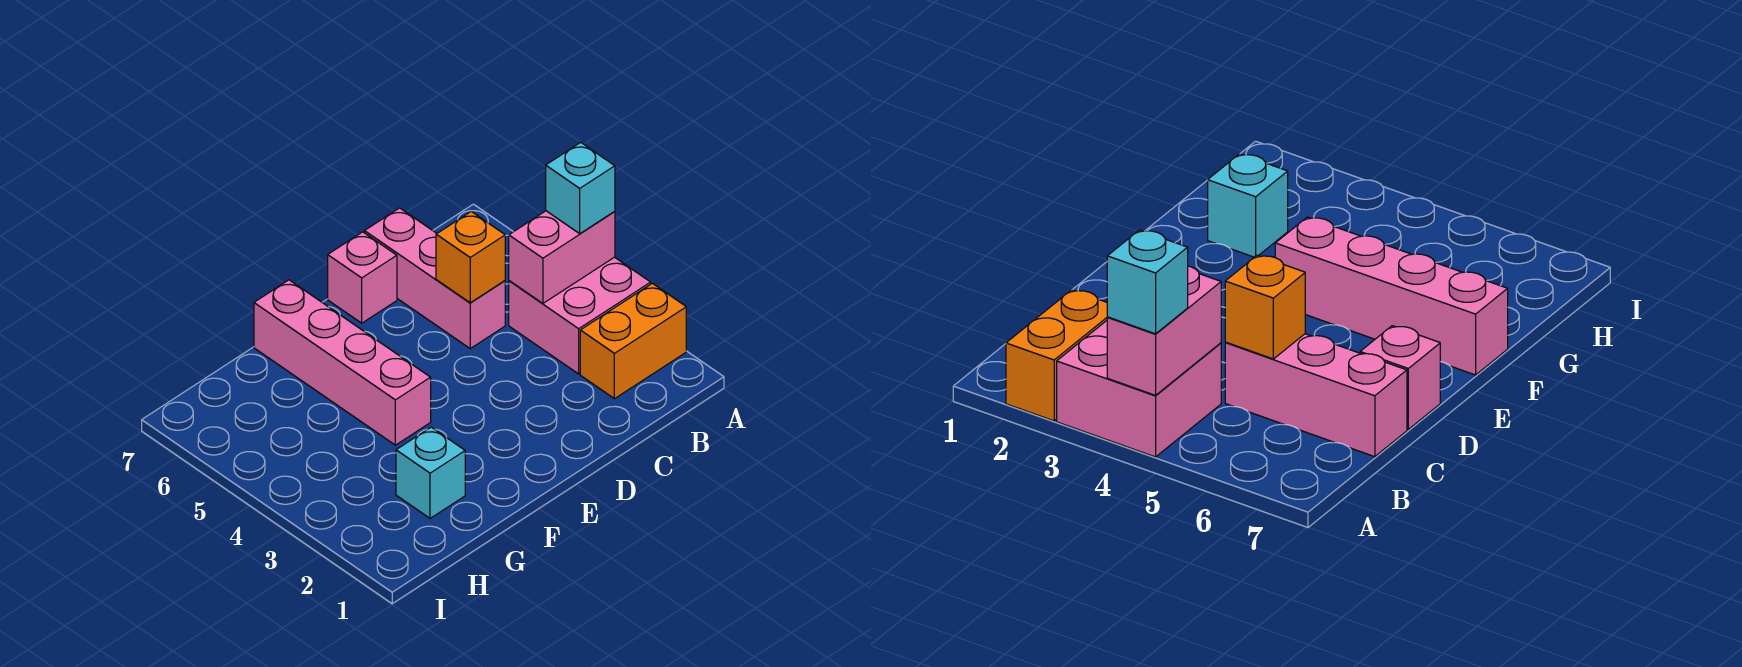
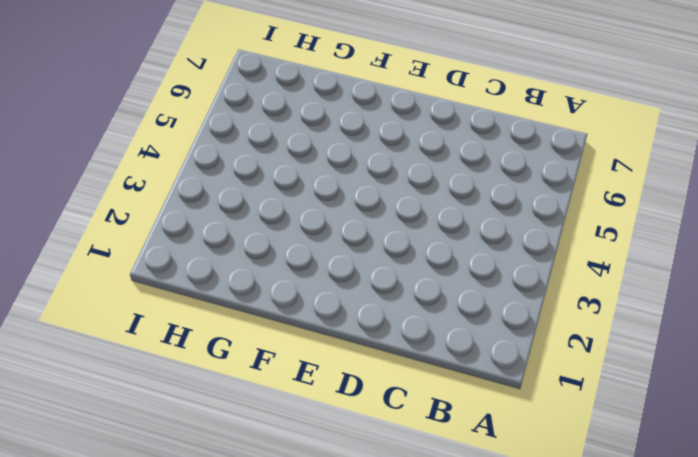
none -> orange 1x2 brick [580,283,686,399]
none -> pink 2x2 brick [509,257,651,374]

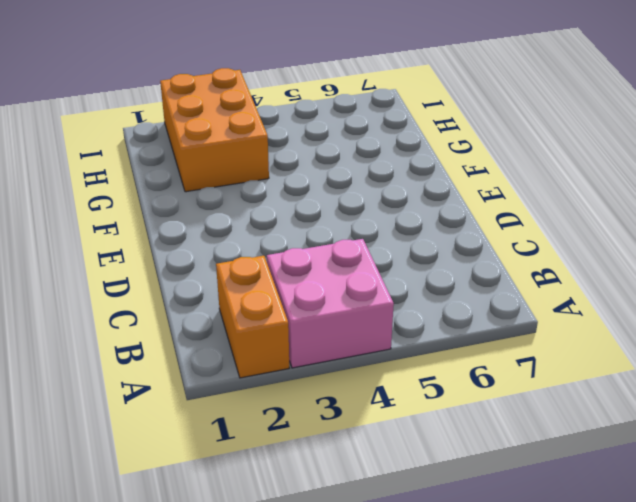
orange 2x3 brick [160,68,269,192] -> cyan 1x1 brick [396,427,465,518]
none -> pink 1x3 brick [365,208,505,348]
none -> pink 1x1 brick [328,232,397,323]

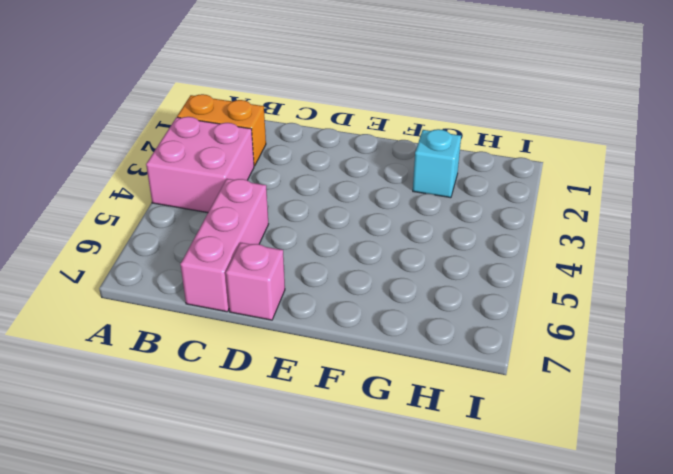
none -> pink 1x4 brick [254,280,431,445]
none -> pink 1x2 brick [509,211,615,303]

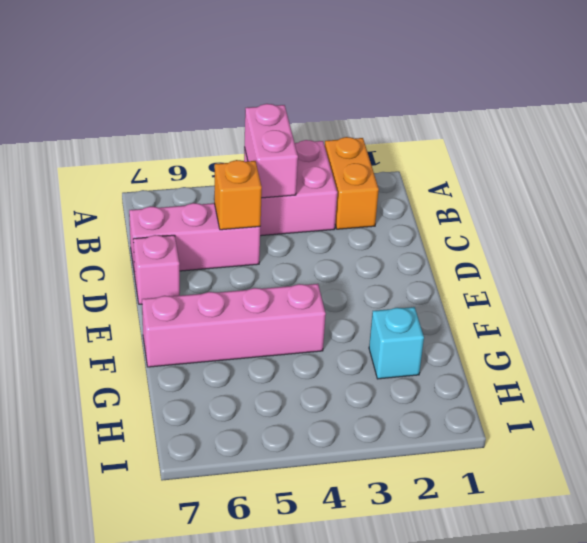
none -> cyan 1x1 brick [546,142,615,234]

